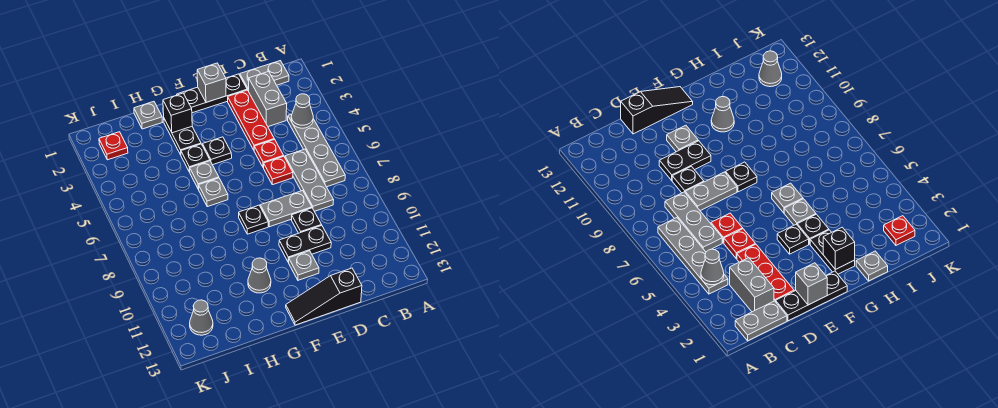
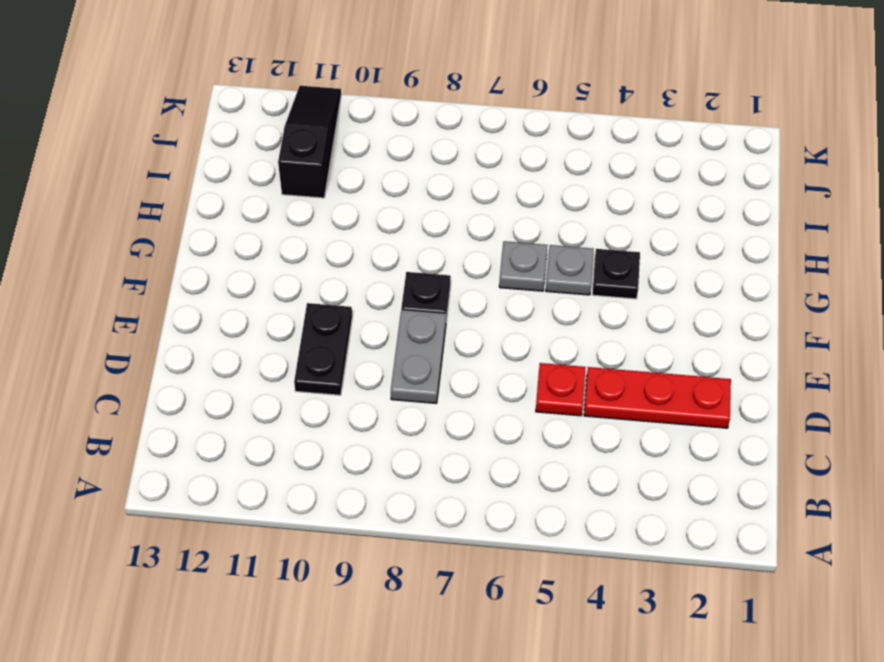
black 1x3 slope [278,86,341,198] -> black 1x3 slope moved to [286,268,362,325]
none -> grey 1x2 plate [240,61,289,91]
none -> grey 1x4 plate [288,114,345,187]
none -> grey 1x2 brick [249,71,287,127]

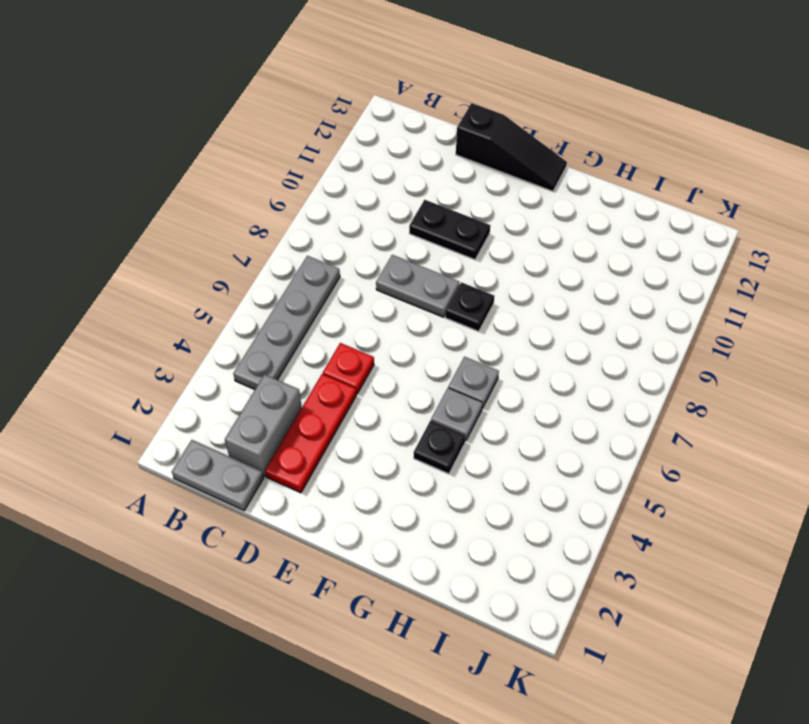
none -> grey 1x3 plate [285,149,334,211]
none -> black 1x3 plate [177,74,247,113]
none -> red 1x1 plate [264,156,293,185]

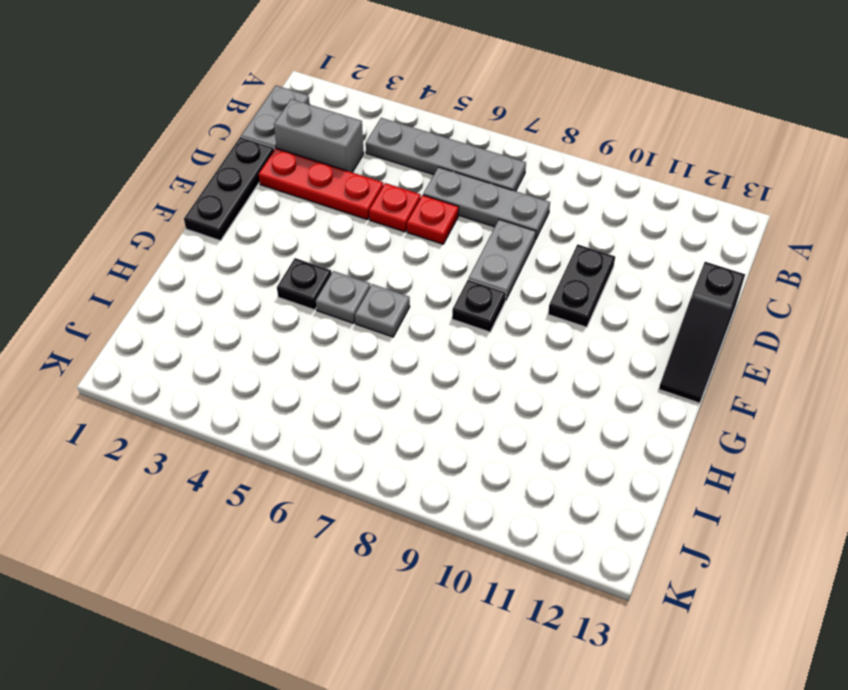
none -> black 1x1 plate [292,208,321,233]
none -> grey 1x1 plate [289,251,319,280]
none -> black 1x1 plate [203,137,232,165]

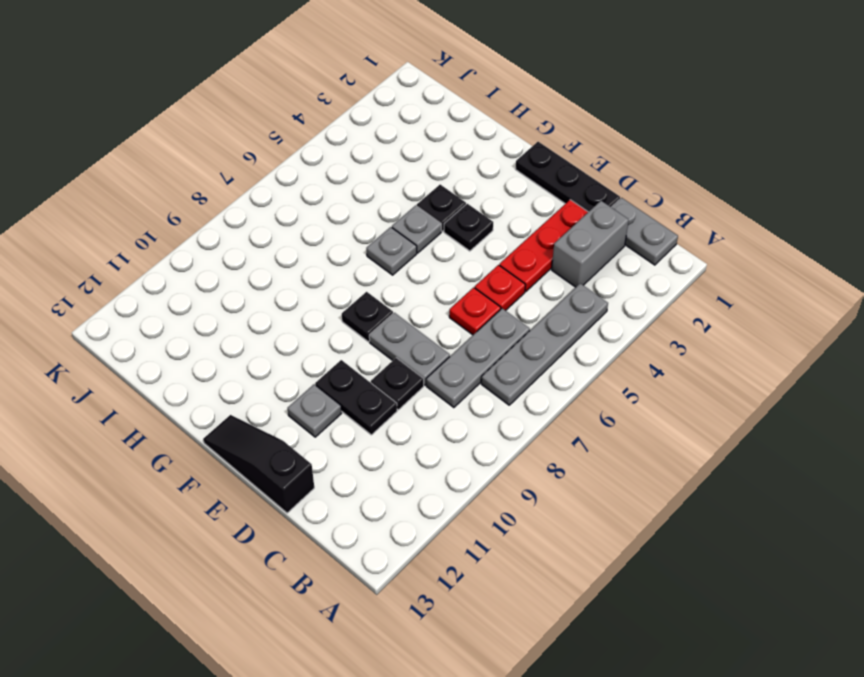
none -> black 1x2 plate [164,119,201,155]
none -> grey 1x1 cone [248,258,271,293]
none -> grey 1x1 plate [134,102,162,129]

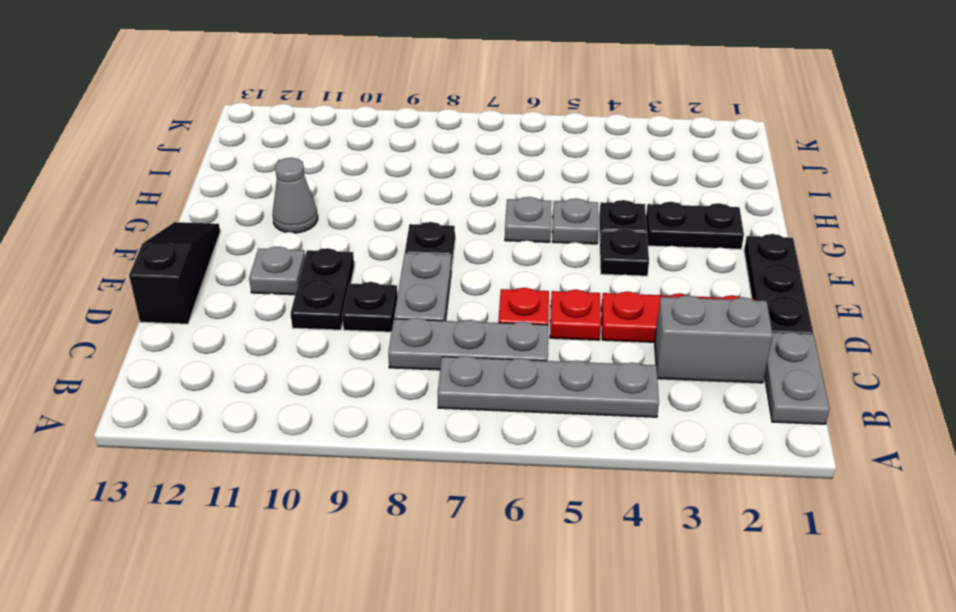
none -> grey 1x1 plate [134,102,162,129]
none -> red 1x1 plate [99,132,128,160]
none -> grey 1x1 cone [190,300,213,335]

